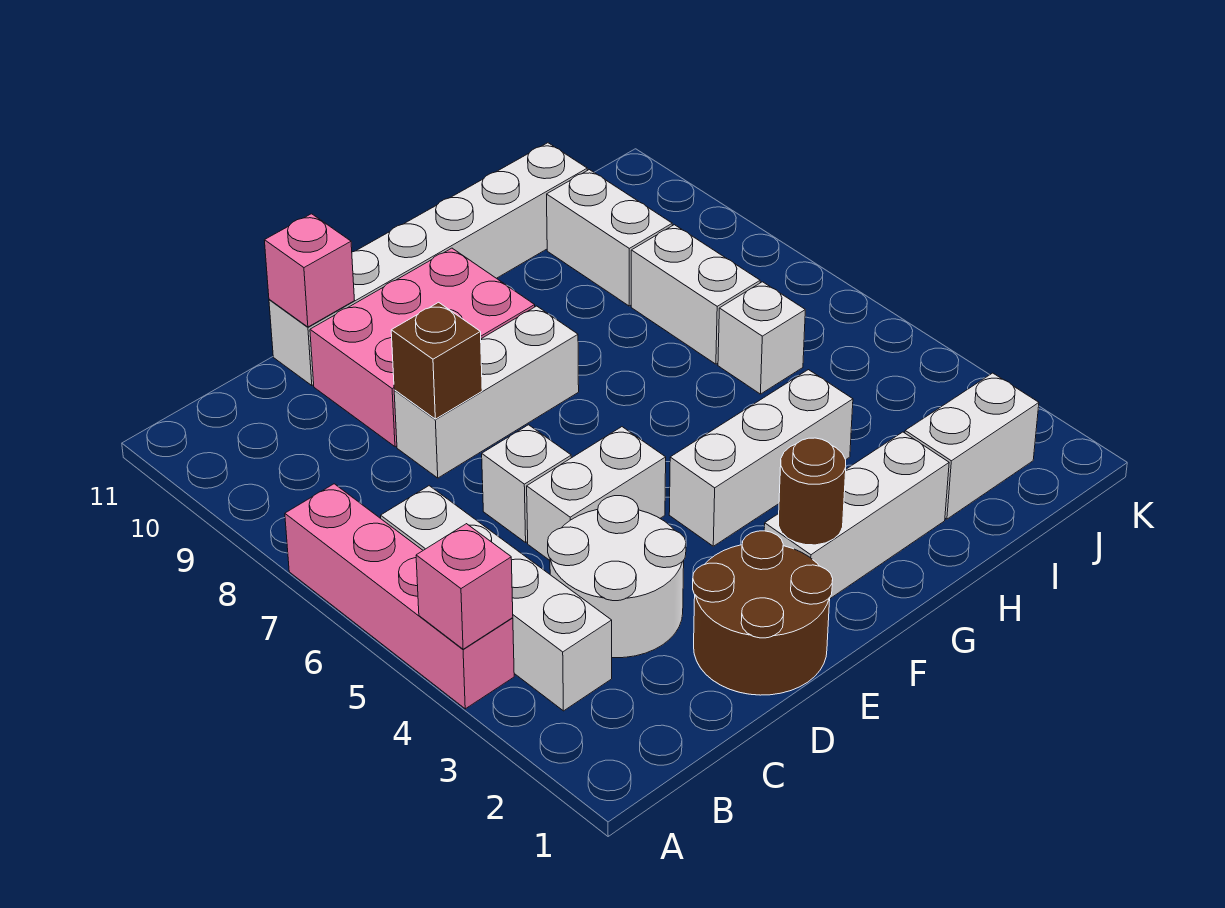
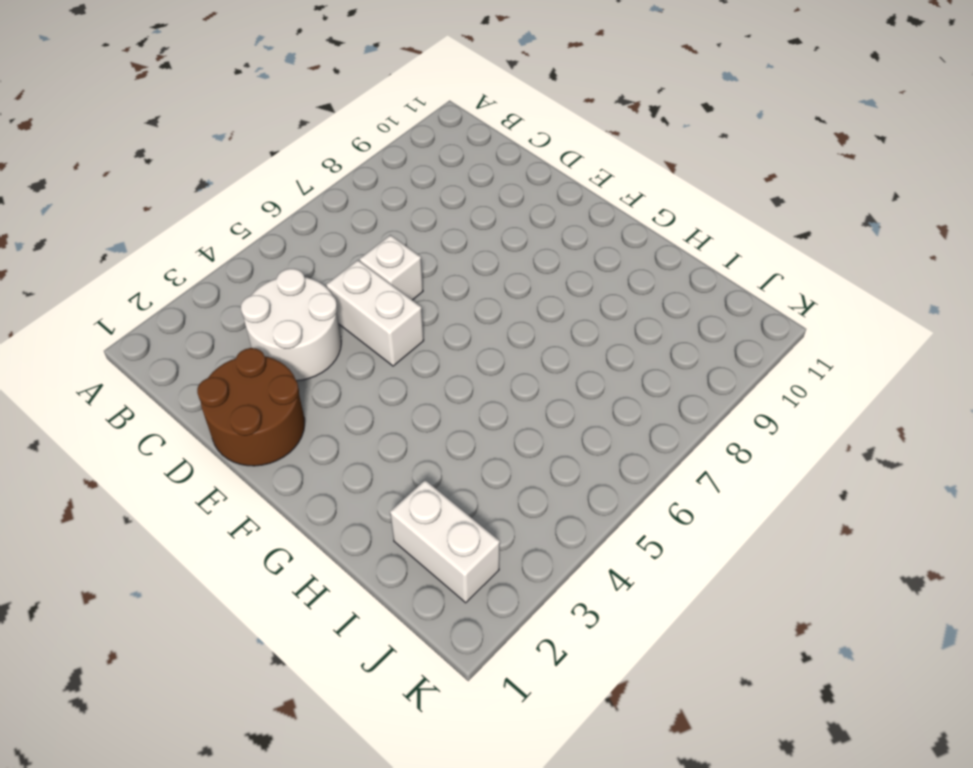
none -> pink 1x4 brick [285,484,514,709]
none -> white 1x4 brick [381,486,612,711]
none -> white 1x3 brick [394,306,579,478]

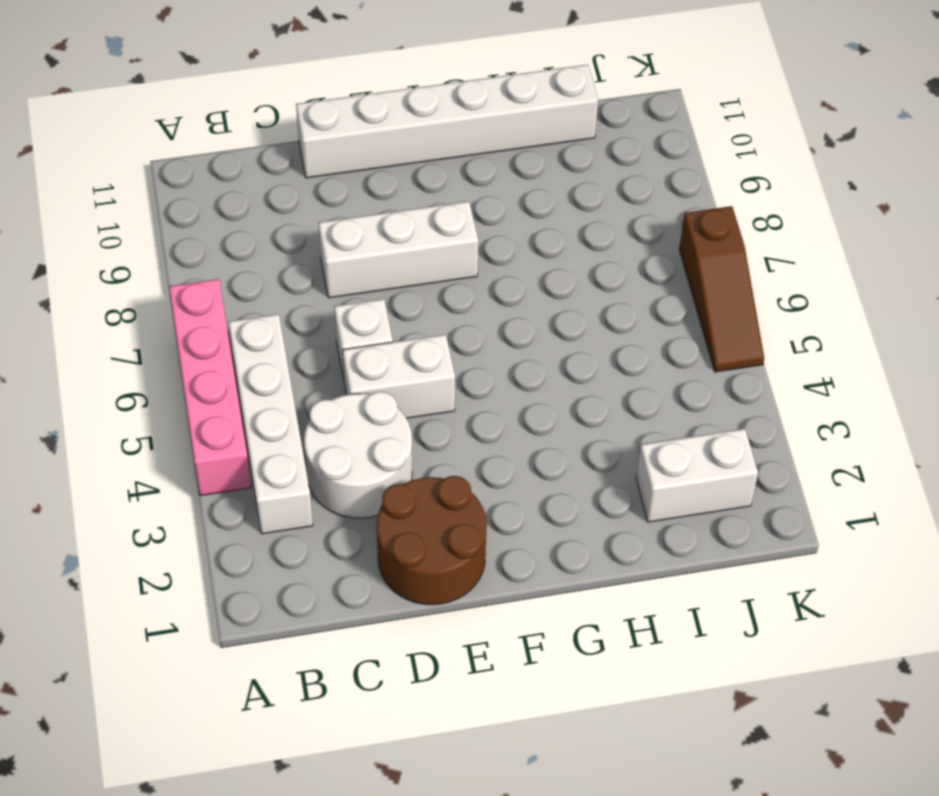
brown 1x3 slope [679,206,764,372] -> none
none -> pink 2x3 brick [310,248,535,447]
none -> white 1x3 brick [764,432,949,599]
none -> white 1x3 brick [669,370,853,546]

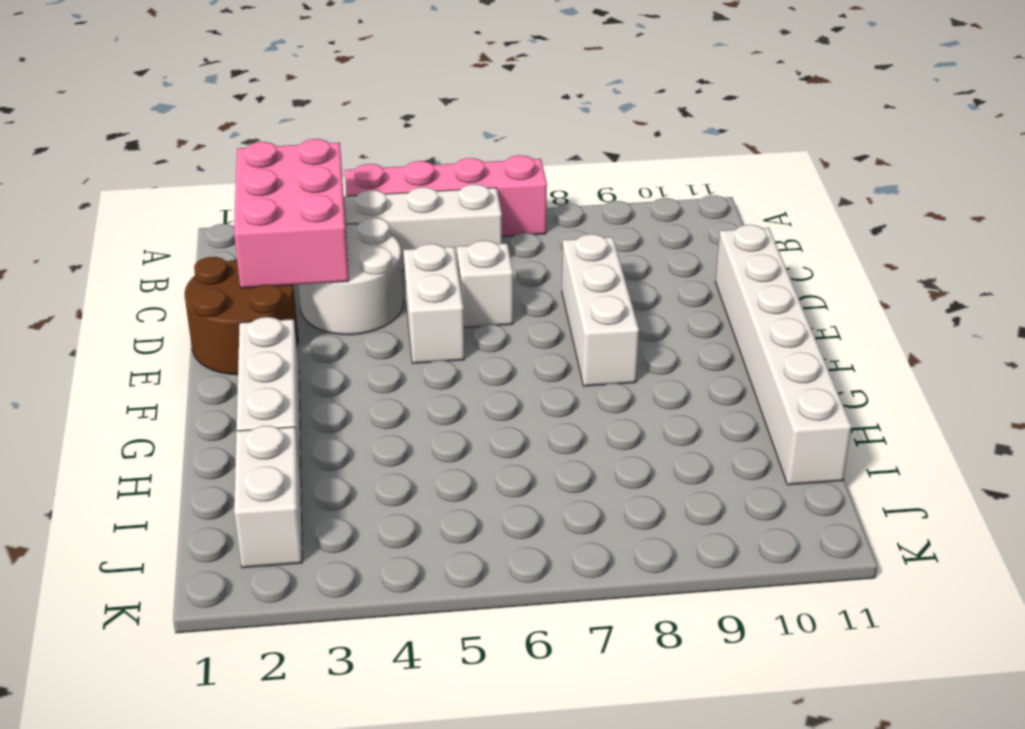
pink 2x3 brick [234,139,349,288] -> pink 2x3 brick moved to [310,248,535,447]
none -> white 1x3 brick [669,370,853,546]
none -> white 1x1 brick [718,282,805,394]
none -> white 1x2 brick [631,225,760,364]

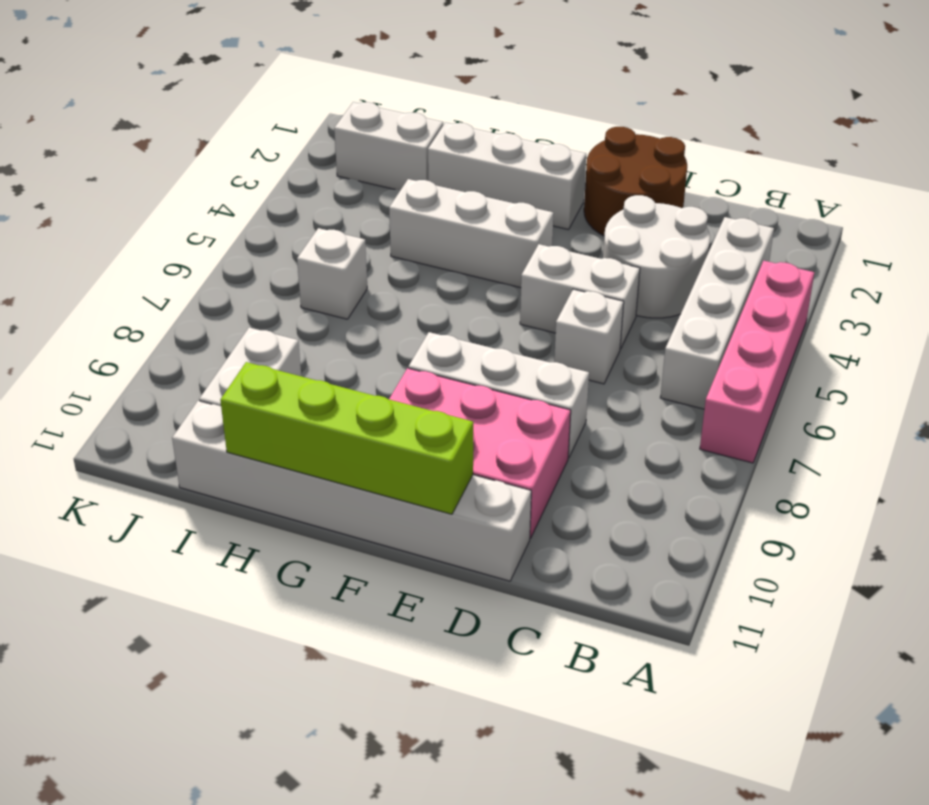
lime 1x4 brick [220,362,473,514] -> none
none -> white 1x2 brick [631,225,760,364]
none -> pink 1x1 brick [416,524,513,649]
none -> brown 1x1 brick [391,302,482,419]

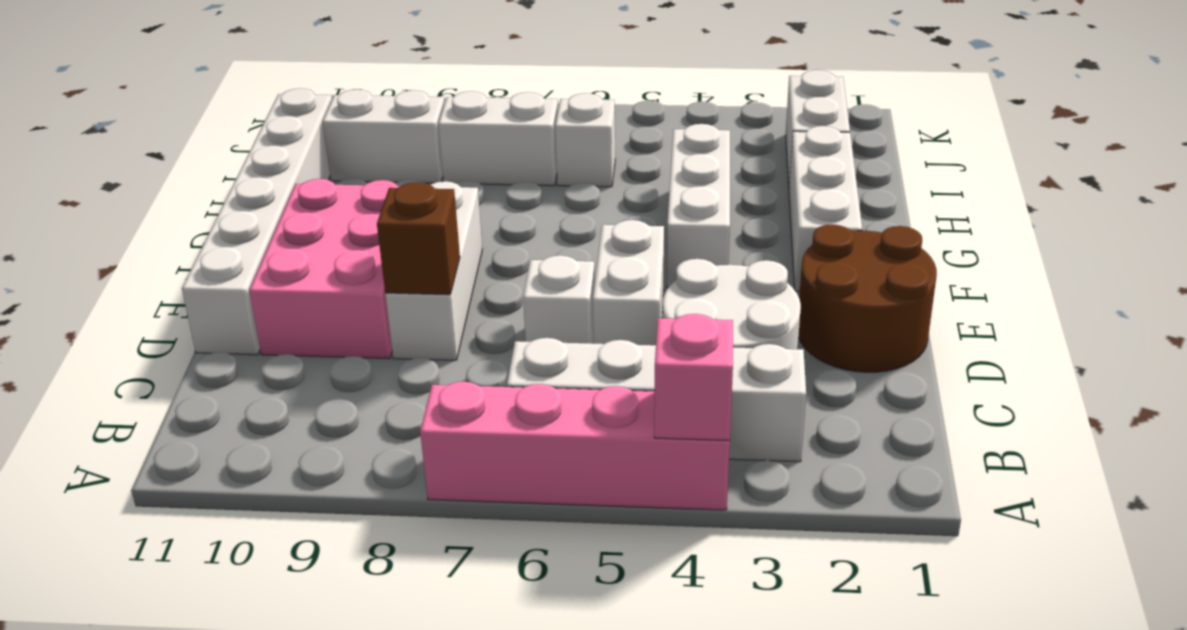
none -> pink 1x1 brick [264,214,355,327]
none -> brown 1x1 round brick [779,438,846,545]

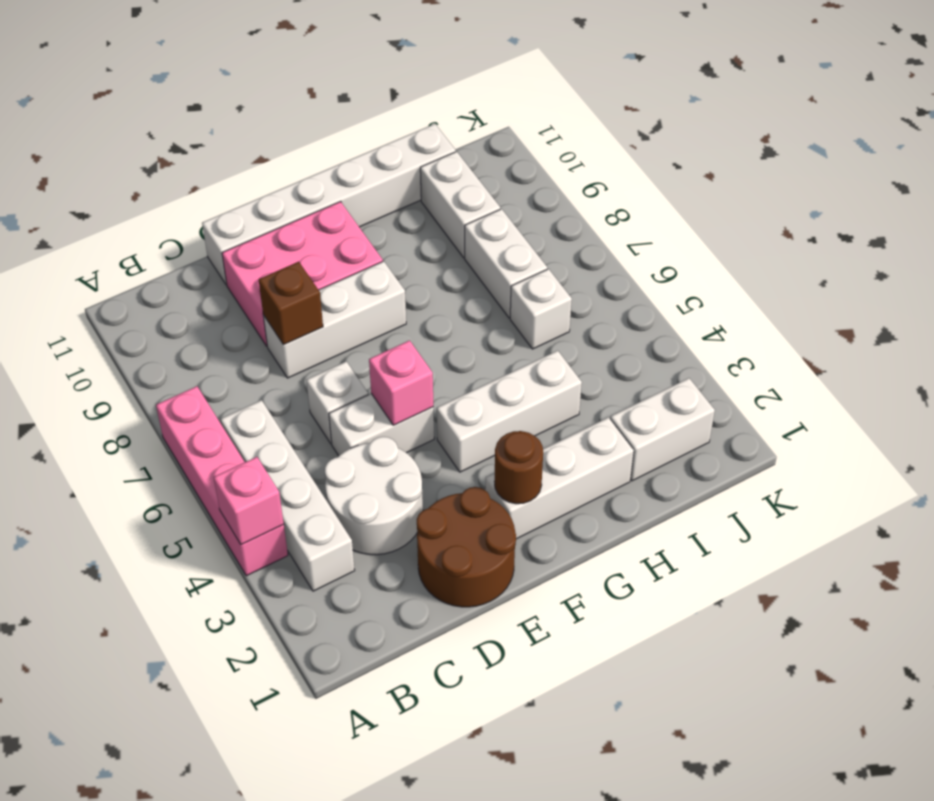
pink 1x1 brick [369,340,433,425] -> pink 1x1 brick moved to [264,214,355,327]

